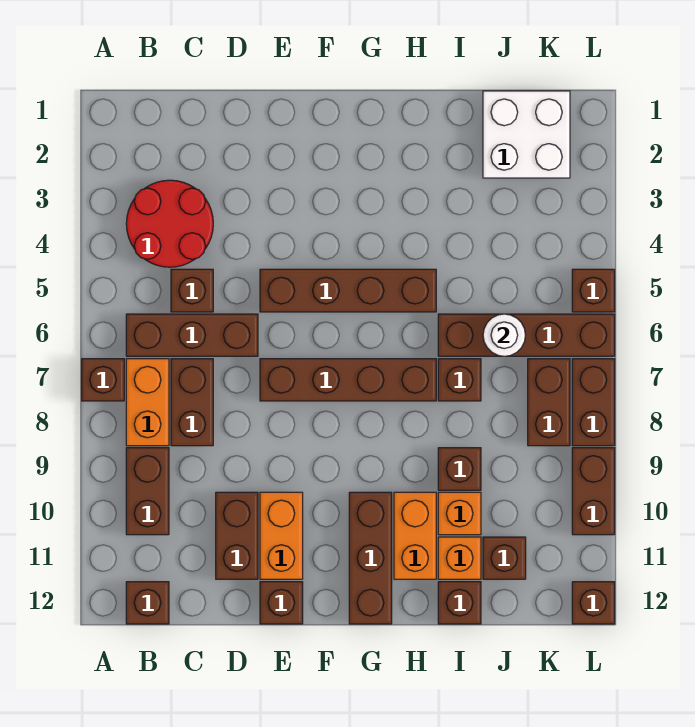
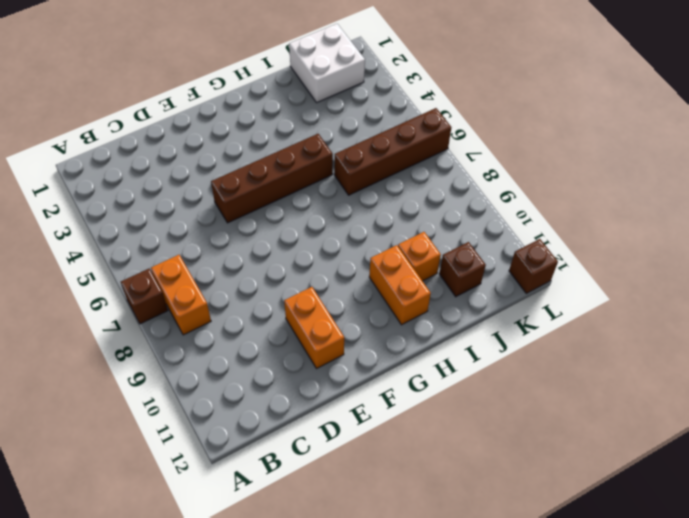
none -> red 2x2 round brick [126,180,213,267]
none -> brown 1x3 brick [126,314,258,356]
none -> brown 1x2 brick [126,448,169,535]

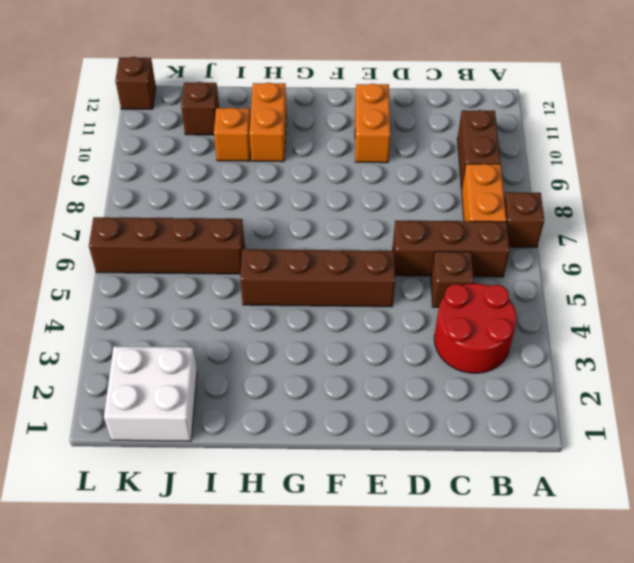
none -> brown 1x1 brick [126,582,169,624]
none -> brown 1x2 brick [171,359,213,446]
none -> brown 1x2 brick [216,492,258,579]

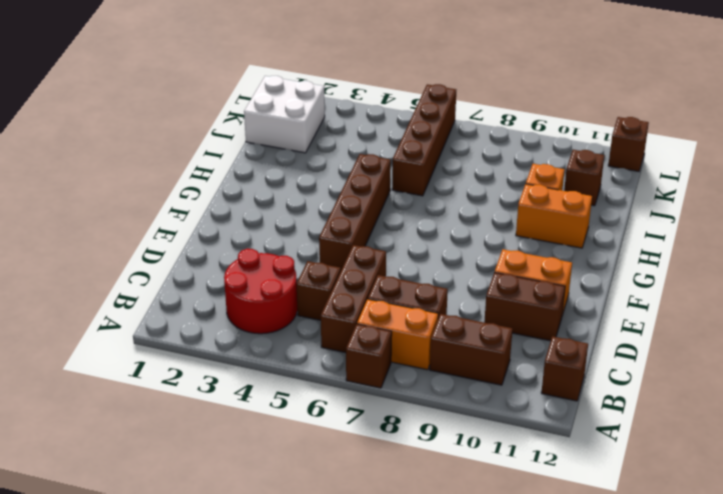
none -> brown 1x4 brick [260,359,436,401]
none -> brown 1x1 brick [260,582,303,624]
none -> brown 1x3 brick [349,492,392,624]

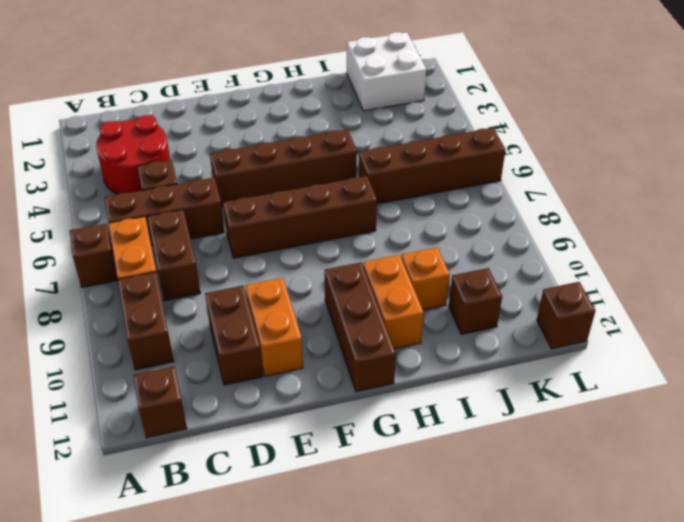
none -> brown 1x1 brick [260,582,303,624]
none -> brown 1x1 brick [438,359,481,401]
none -> brown 1x1 brick [438,448,481,490]

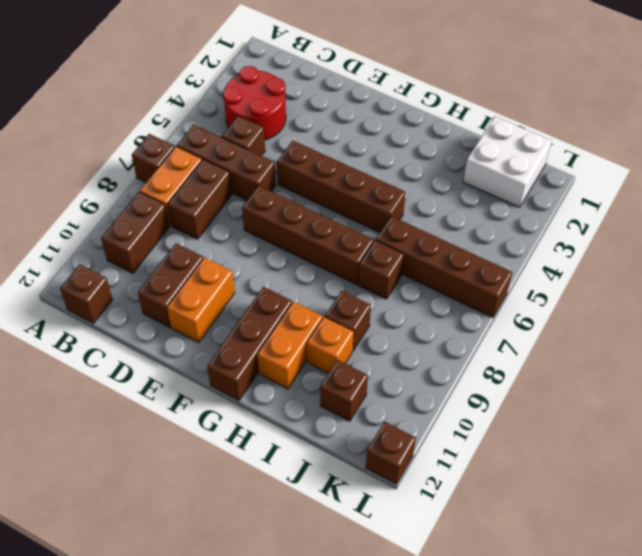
none -> brown 1x1 brick [260,582,303,624]
none -> orange 1x1 brick [438,537,481,579]
none -> brown 1x1 brick [438,582,481,624]

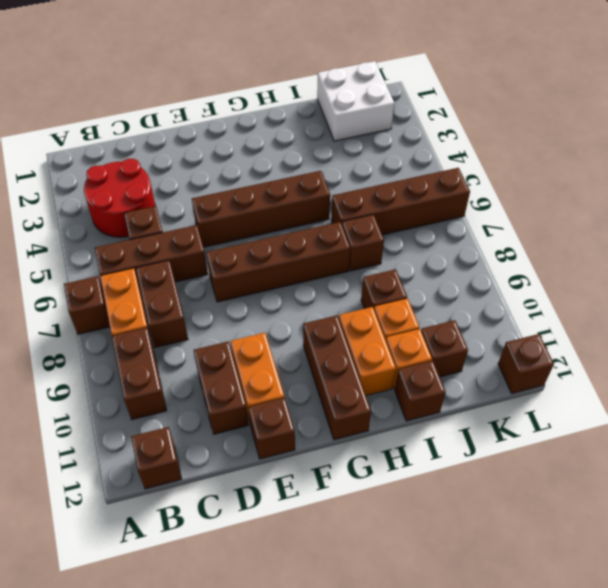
none -> brown 1x2 brick [528,359,570,446]
none -> brown 1x1 brick [572,269,615,312]
none -> brown 1x2 brick [572,359,615,446]

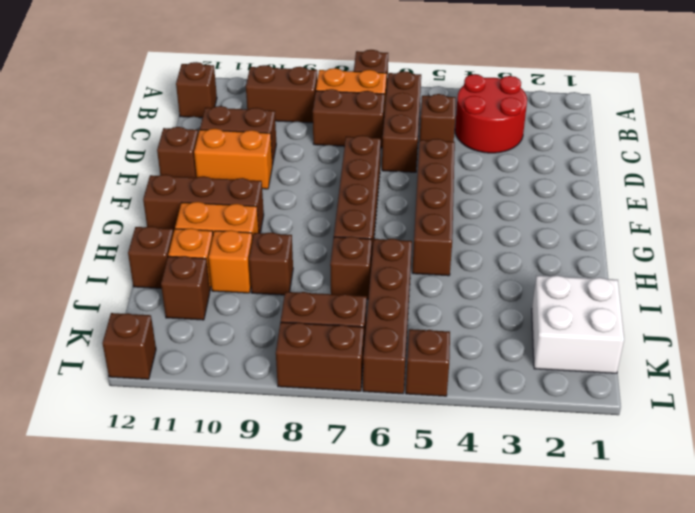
none -> brown 1x2 brick [572,448,615,535]
none -> white 1x1 round brick [483,314,525,356]

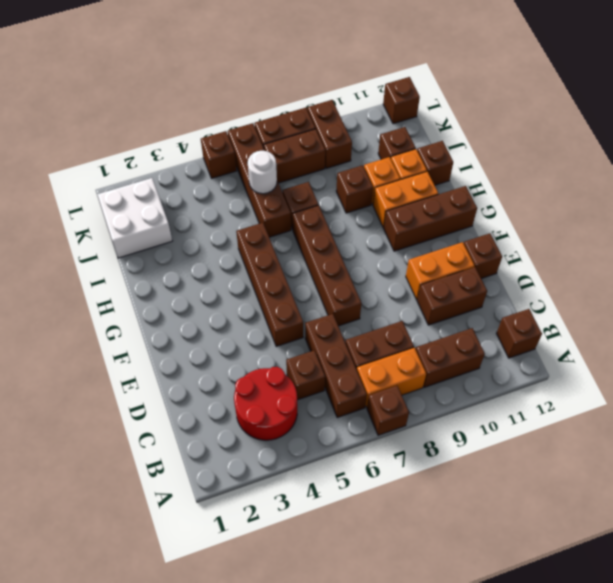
brown 1x2 brick [307,100,352,168] -> brown 1x2 brick turned to [572,448,615,535]

